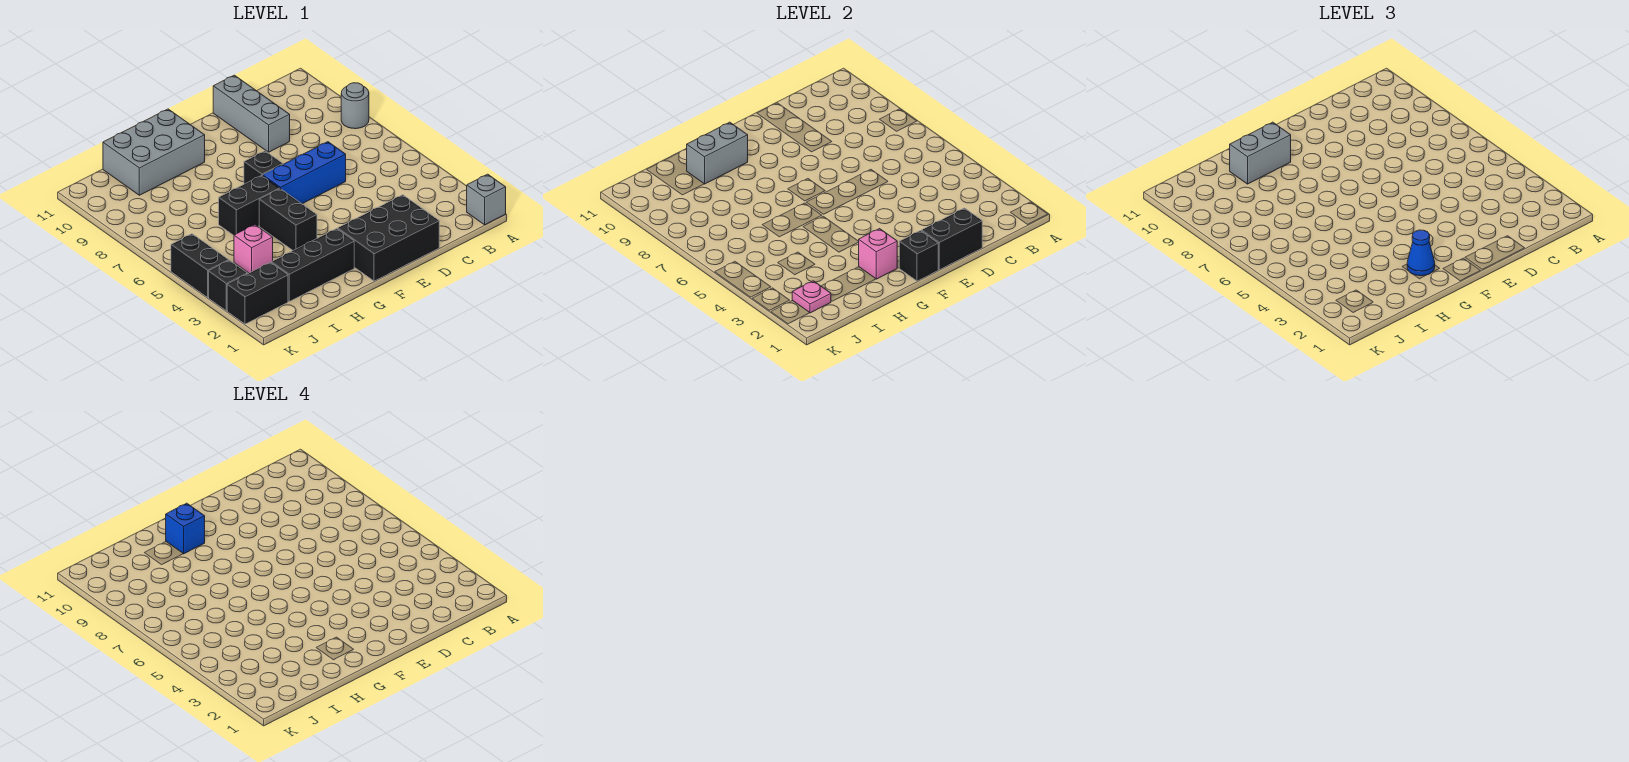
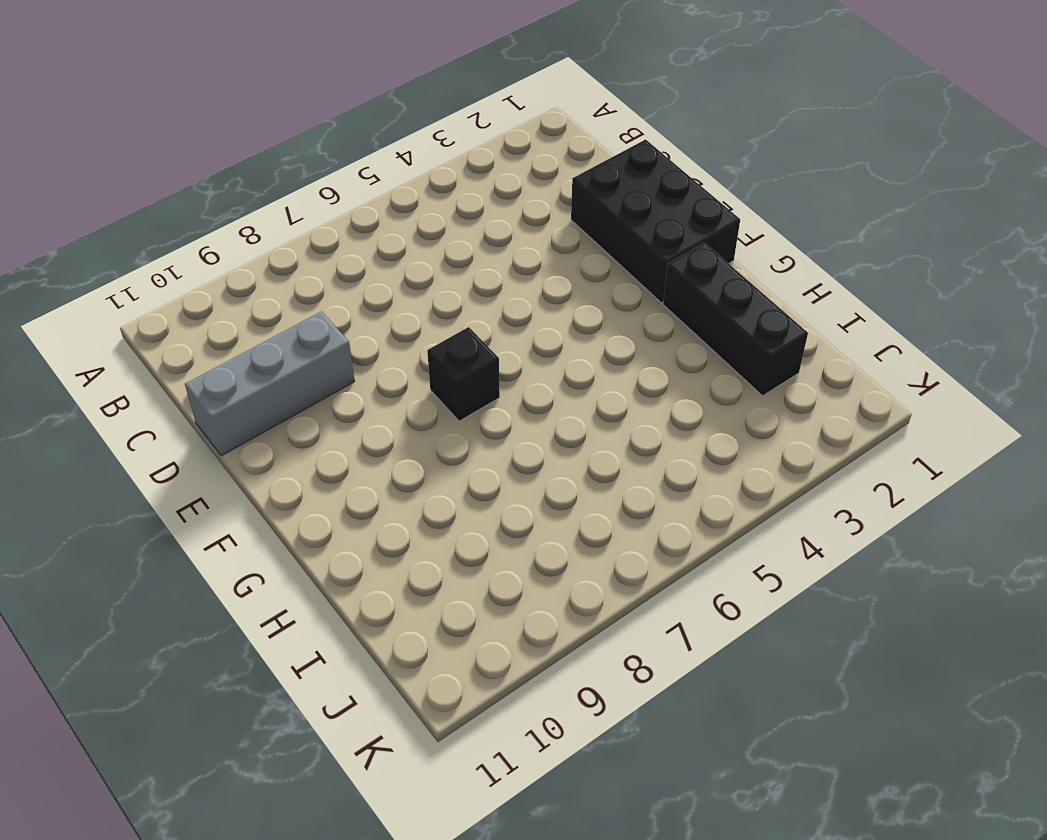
none -> grey 1x1 brick [467,174,506,225]
none -> grey 1x1 round brick [341,83,369,129]
none -> blue 1x3 brick [263,142,346,204]

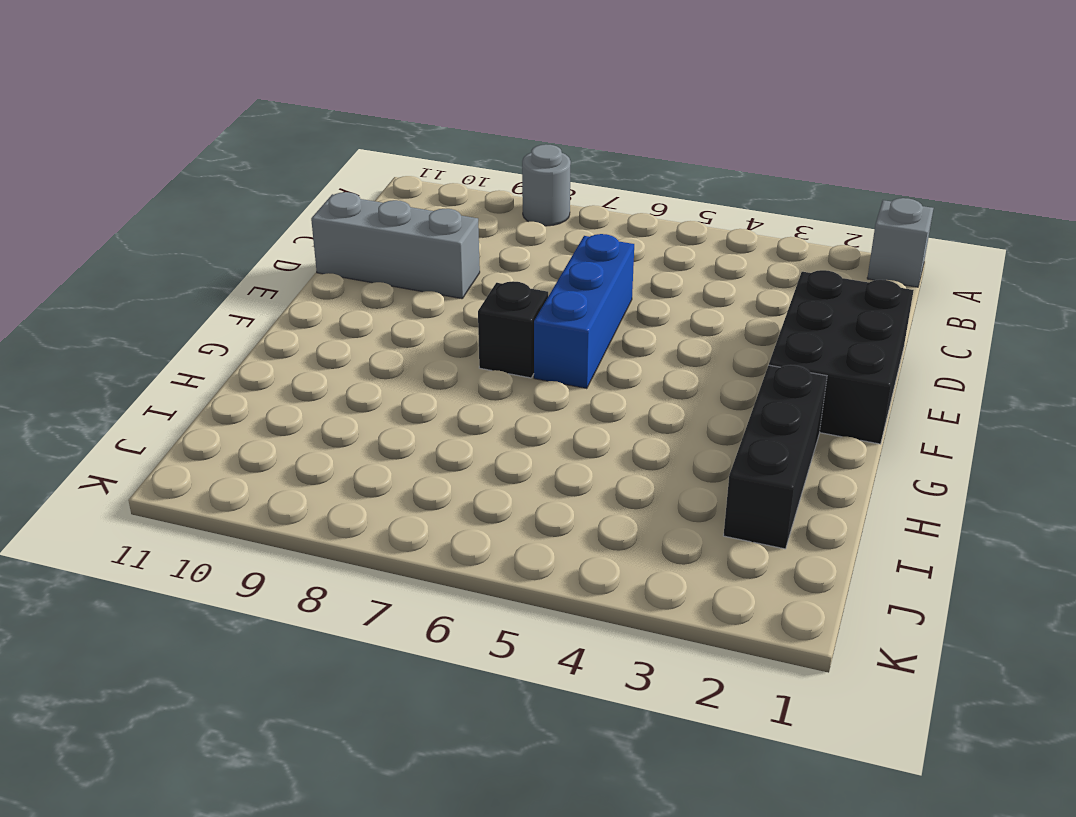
none -> black 1x2 brick [259,189,317,250]
none -> black 1x2 brick [219,175,280,235]
none -> grey 2x3 brick [103,109,205,195]

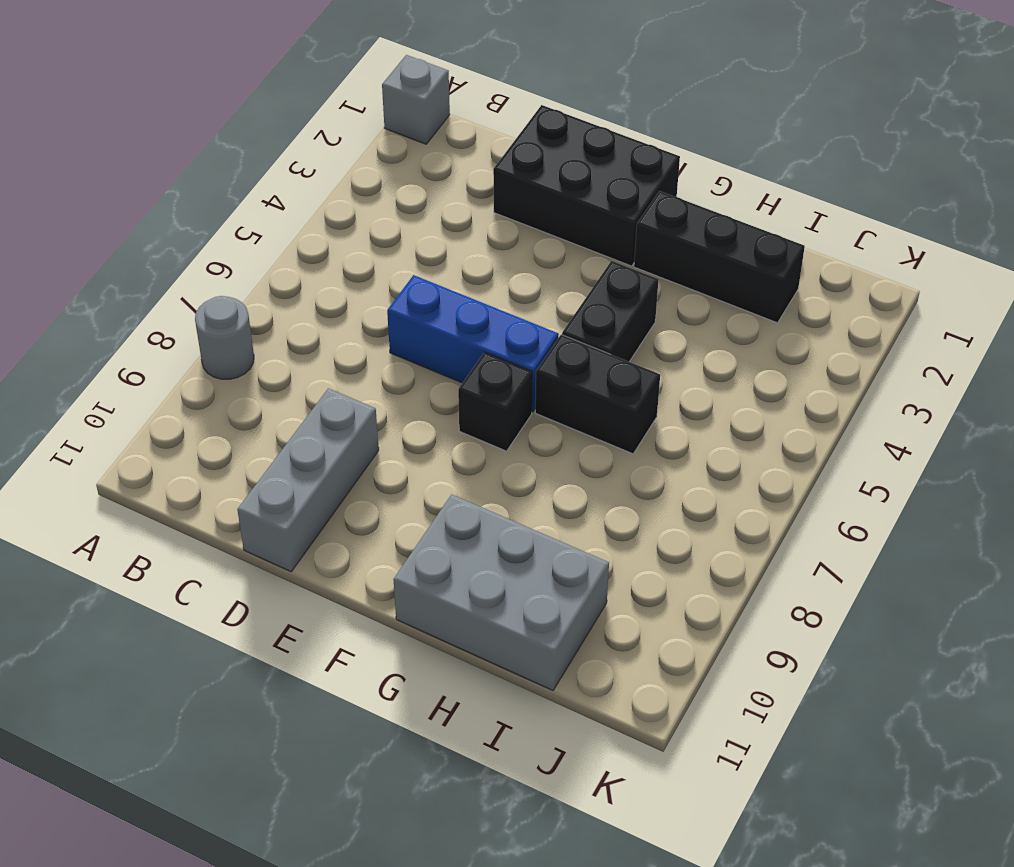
none -> pink 1x1 brick [234,225,273,273]
none -> black 1x2 brick [227,262,288,324]
none -> black 1x1 brick [209,260,247,311]

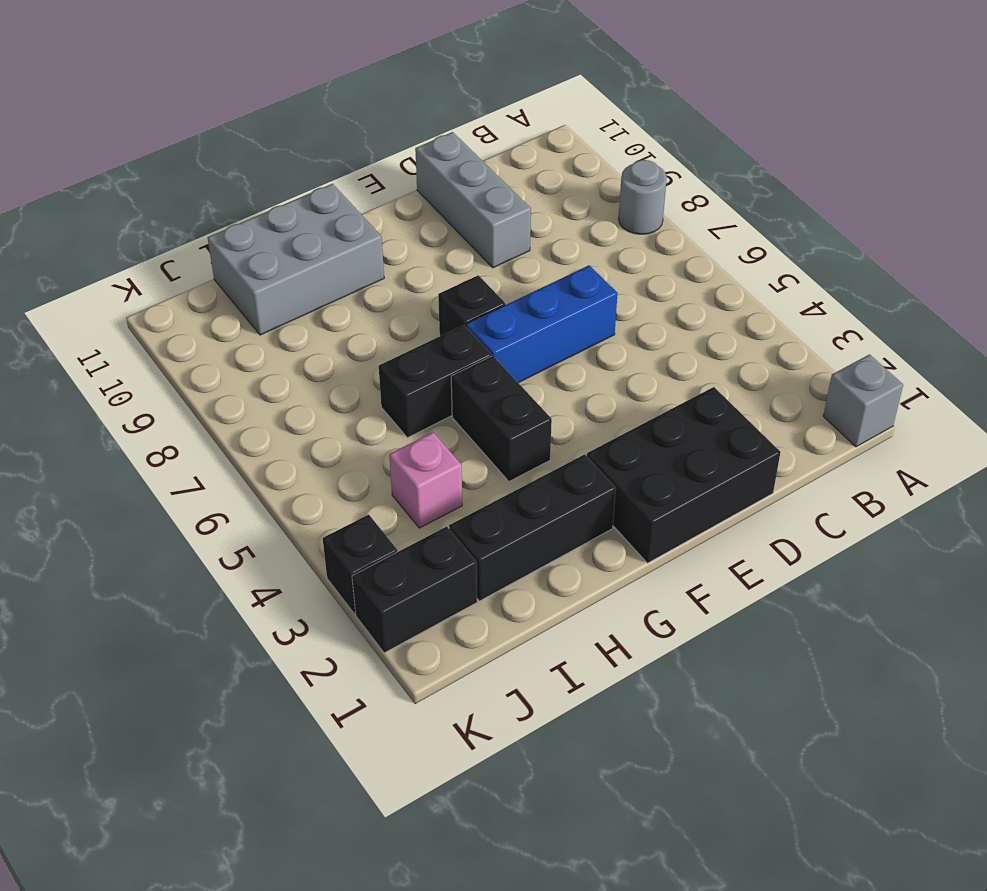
none -> black 1x2 brick [171,234,229,297]
none -> black 1x2 brick [921,208,982,270]
none -> black 1x1 brick [899,231,938,281]

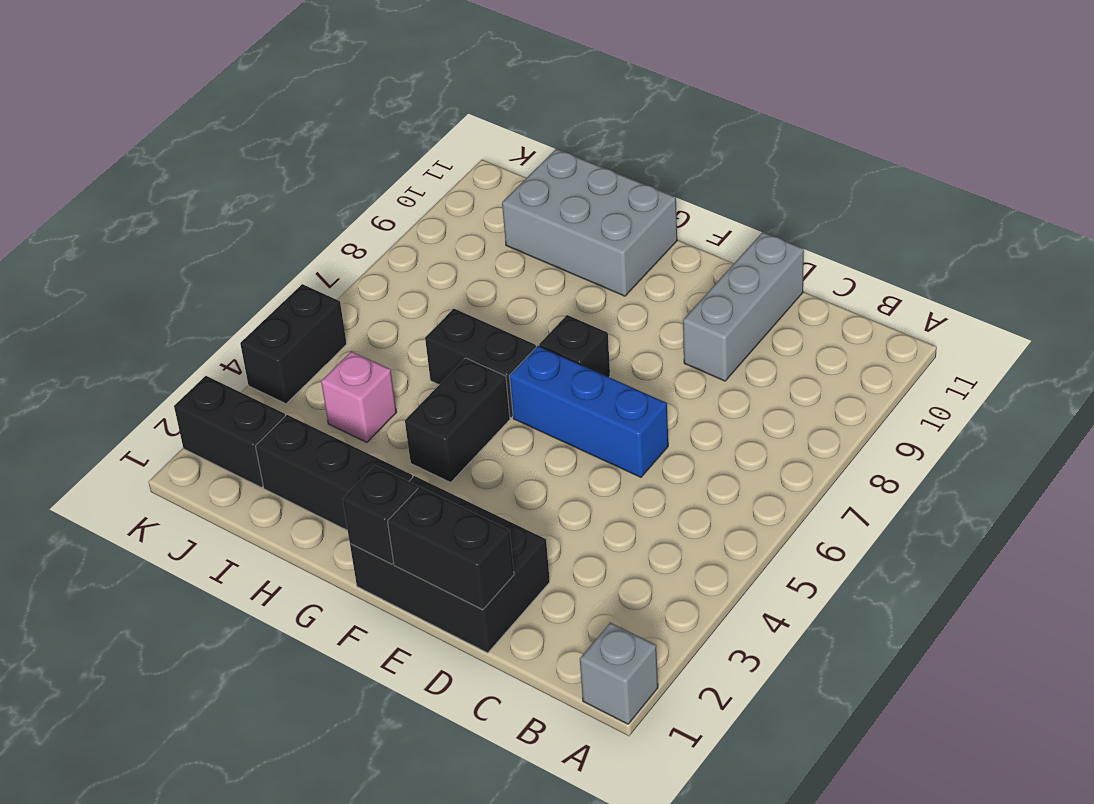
none -> grey 1x1 round brick [341,83,369,129]
none -> black 1x1 brick [209,260,247,311]
none -> pink 1x1 brick [859,229,897,279]

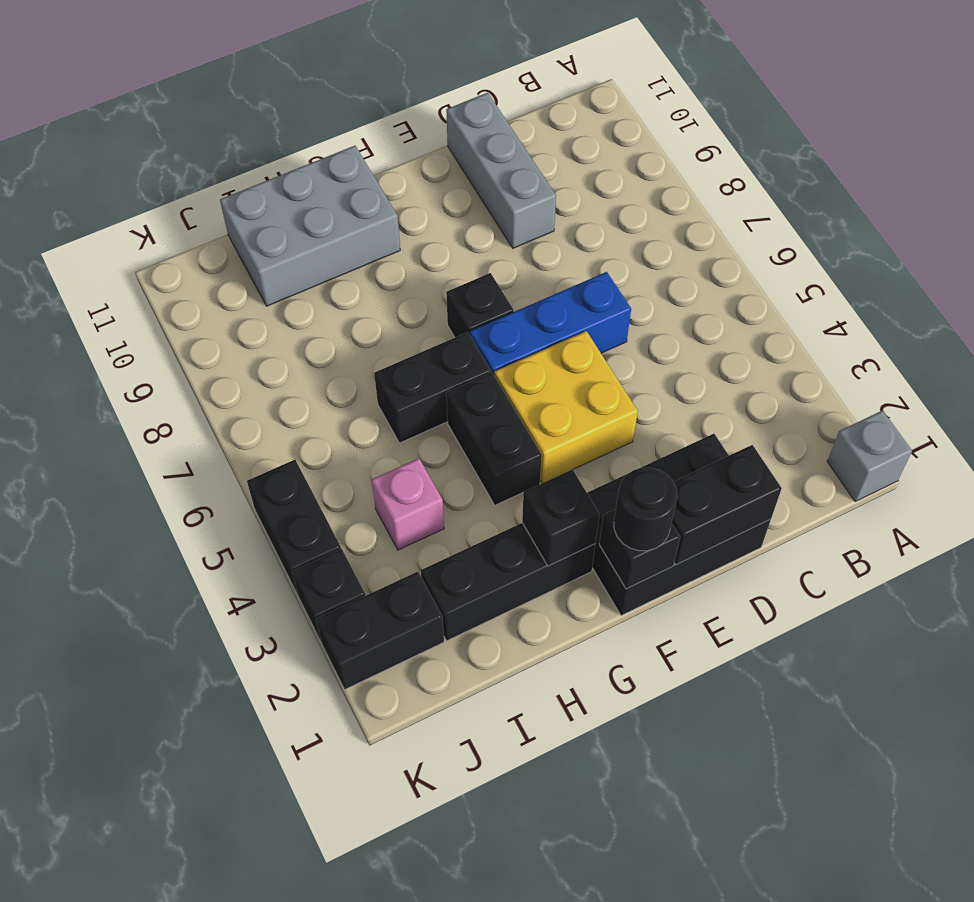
yellow 2x2 brick [494,331,638,483] -> none
black 1x1 round brick [614,468,677,551] -> none
black 1x1 brick [522,470,599,566] -> pink 1x1 brick [859,229,897,279]
none -> grey 1x1 round brick [341,83,369,129]
none -> grey 1x2 brick [687,122,748,184]
none -> pink 1x1 plate [792,281,831,313]

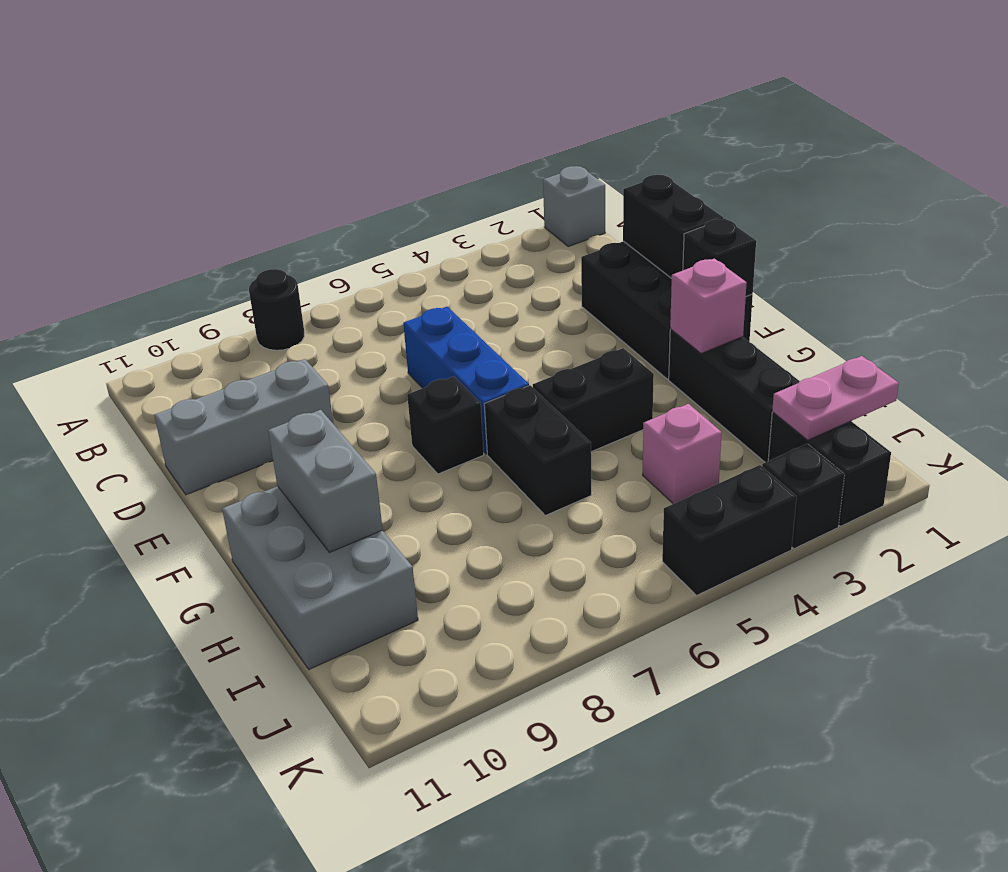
black 1x1 round brick [249,269,305,350] -> grey 1x1 round brick [341,83,369,129]
pink 1x2 plate [772,356,899,440] -> pink 1x1 plate [792,281,831,313]
none -> blue 1x1 cone [1407,230,1435,276]
none -> grey 1x2 brick [1230,122,1291,184]
none -> blue 1x1 brick [166,503,205,554]

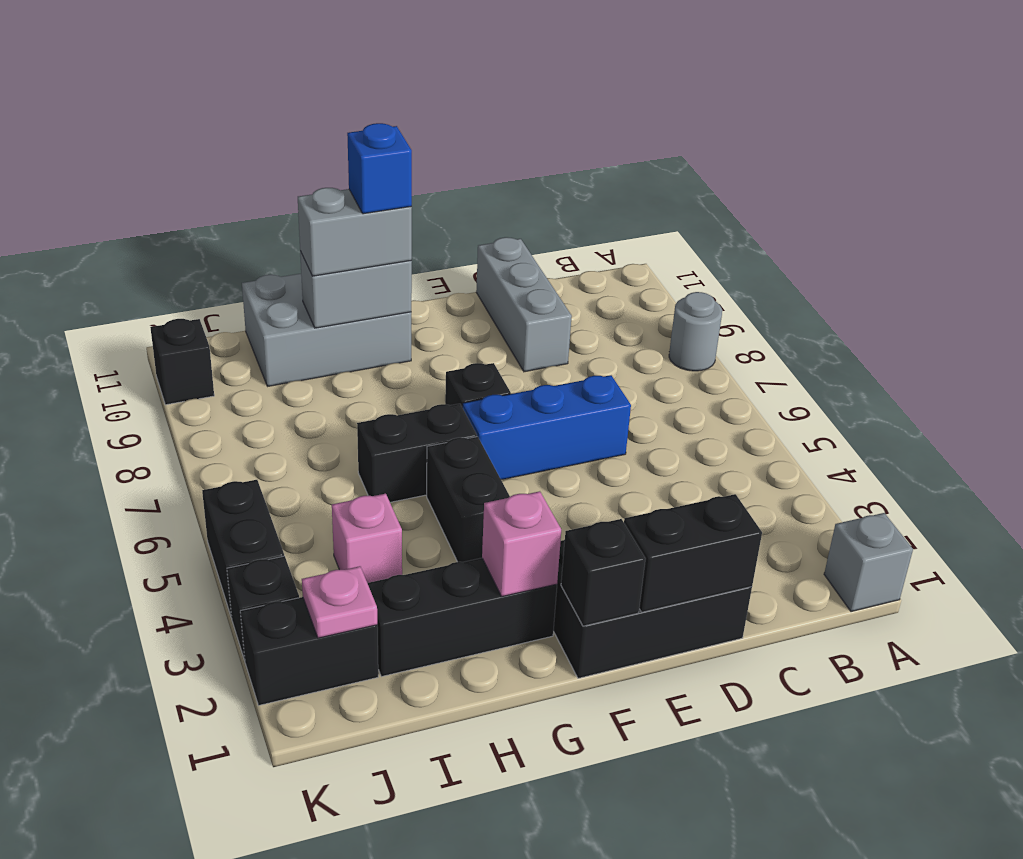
black 1x1 brick [150,319,214,405] -> none
none -> blue 1x1 cone [1407,230,1435,276]

